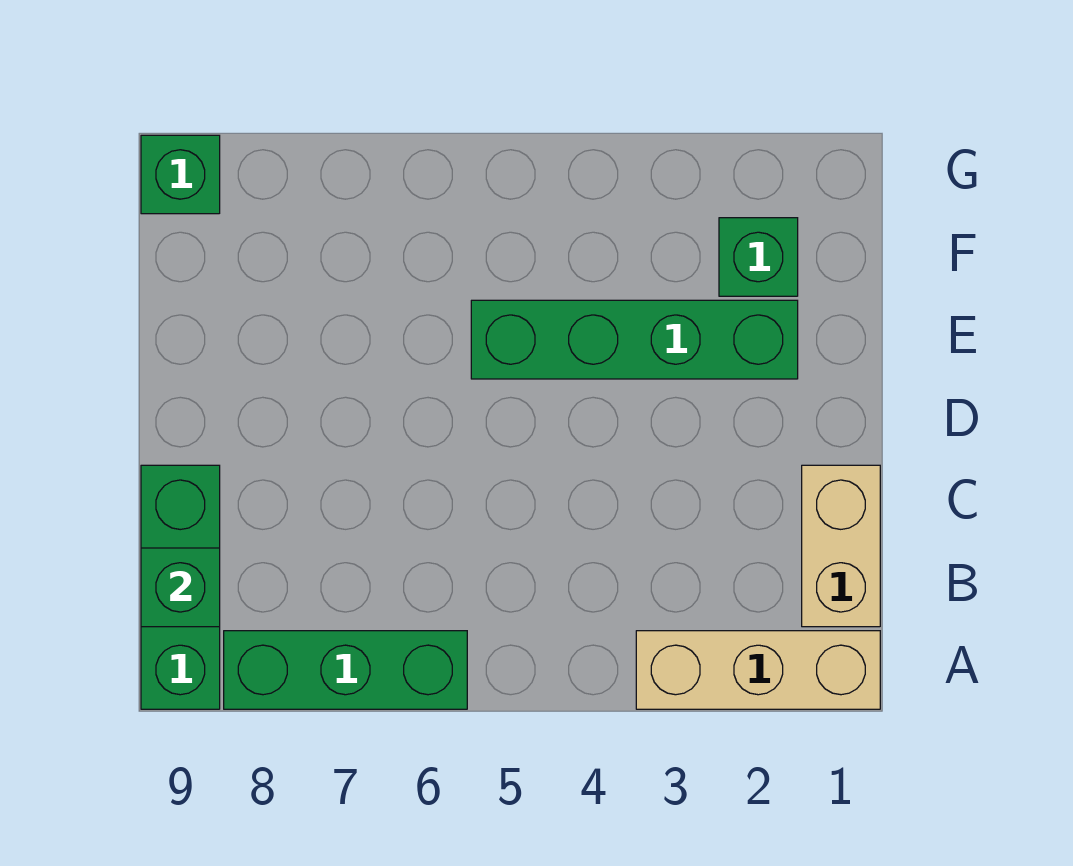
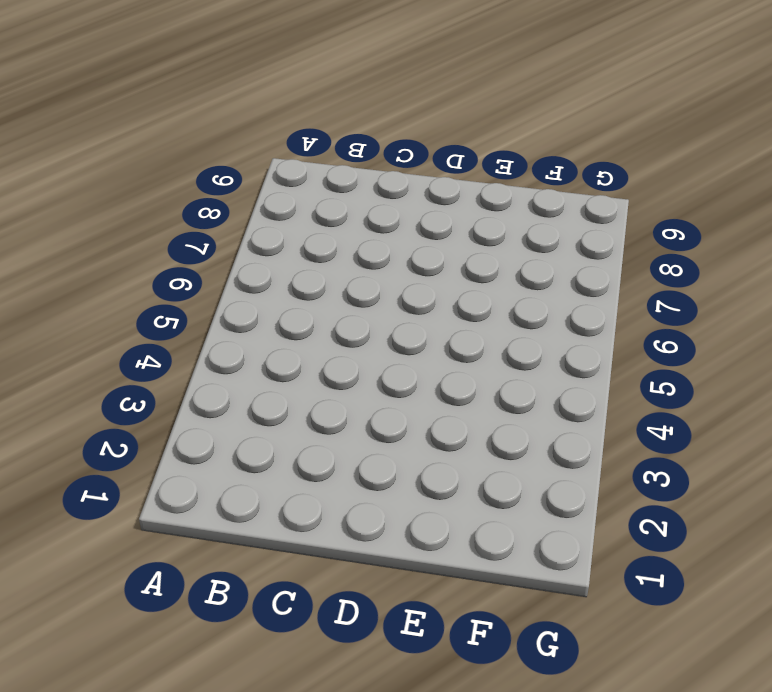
none -> tan 1x3 brick [636,631,880,709]
none -> green 1x3 brick [224,631,467,709]

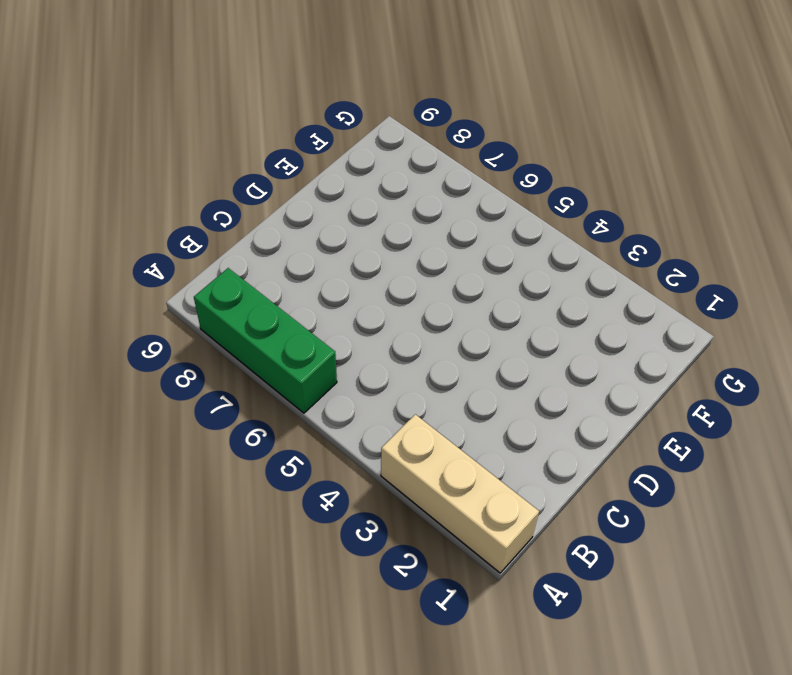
none -> green 1x3 brick [141,465,220,709]
none -> tan 1x2 brick [802,465,880,627]

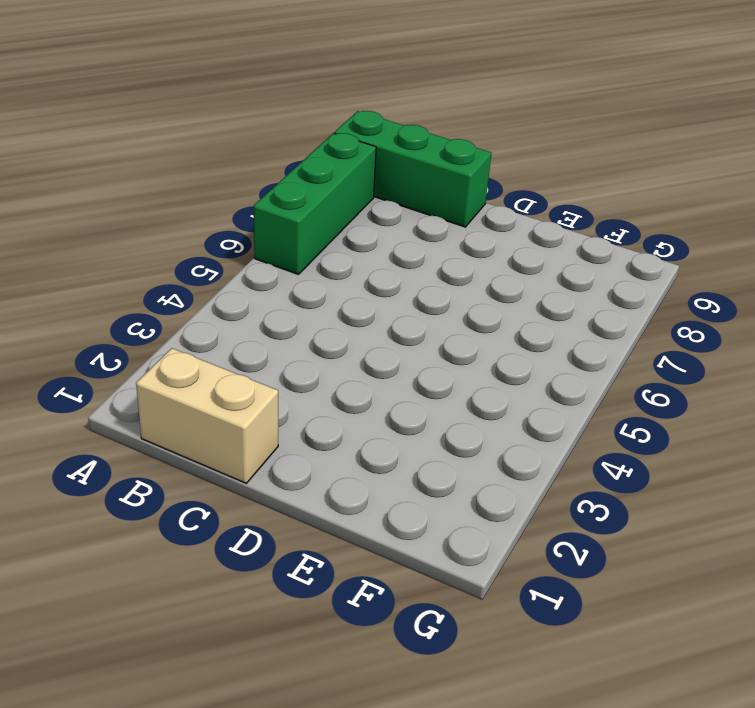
none -> tan 1x3 brick [636,631,880,709]
none -> green 1x4 brick [471,300,798,379]

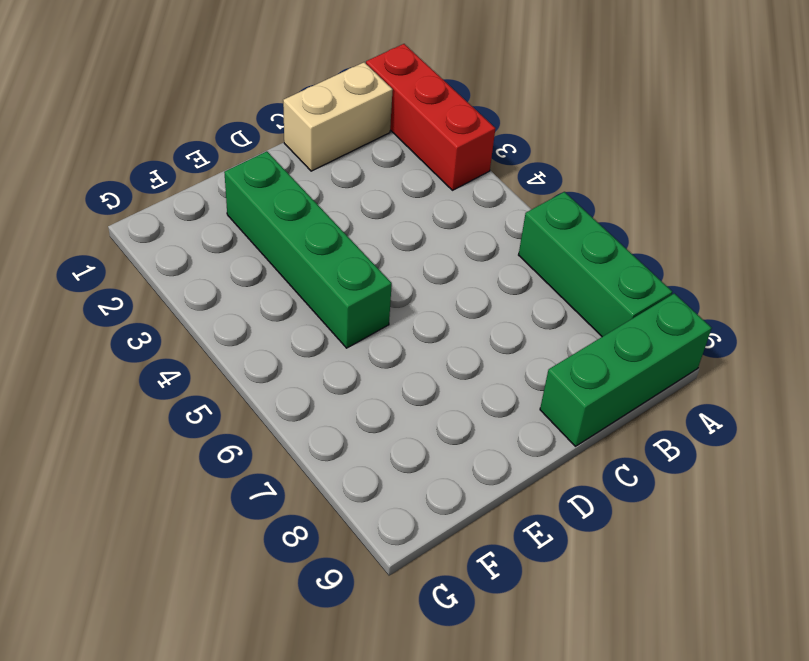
red 1x3 brick [366,44,495,190] -> tan 1x3 brick [636,631,880,709]
none -> green 1x1 brick [719,218,798,296]
none -> green 1x1 brick [141,135,220,214]

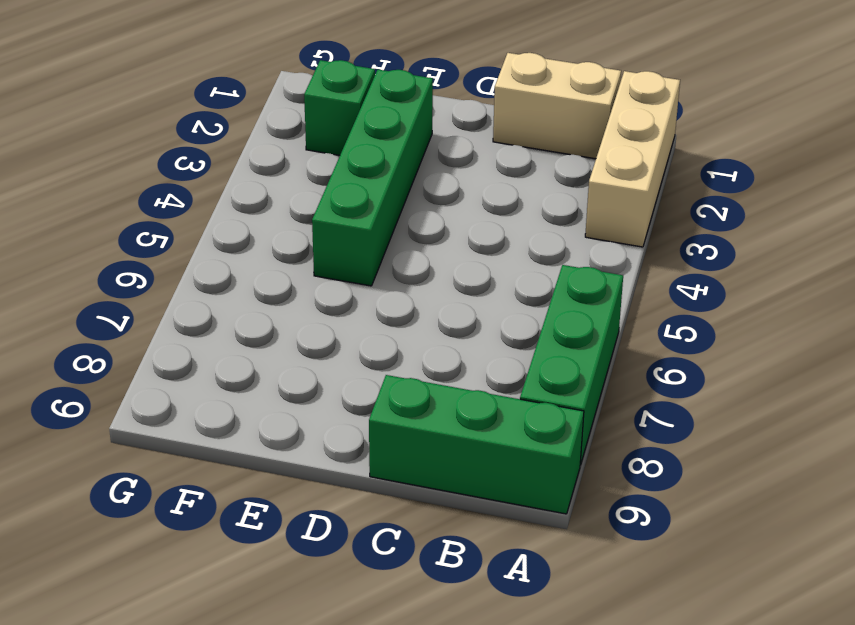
none -> green 1x1 brick [141,135,220,214]
none -> green 1x1 brick [141,548,220,627]

